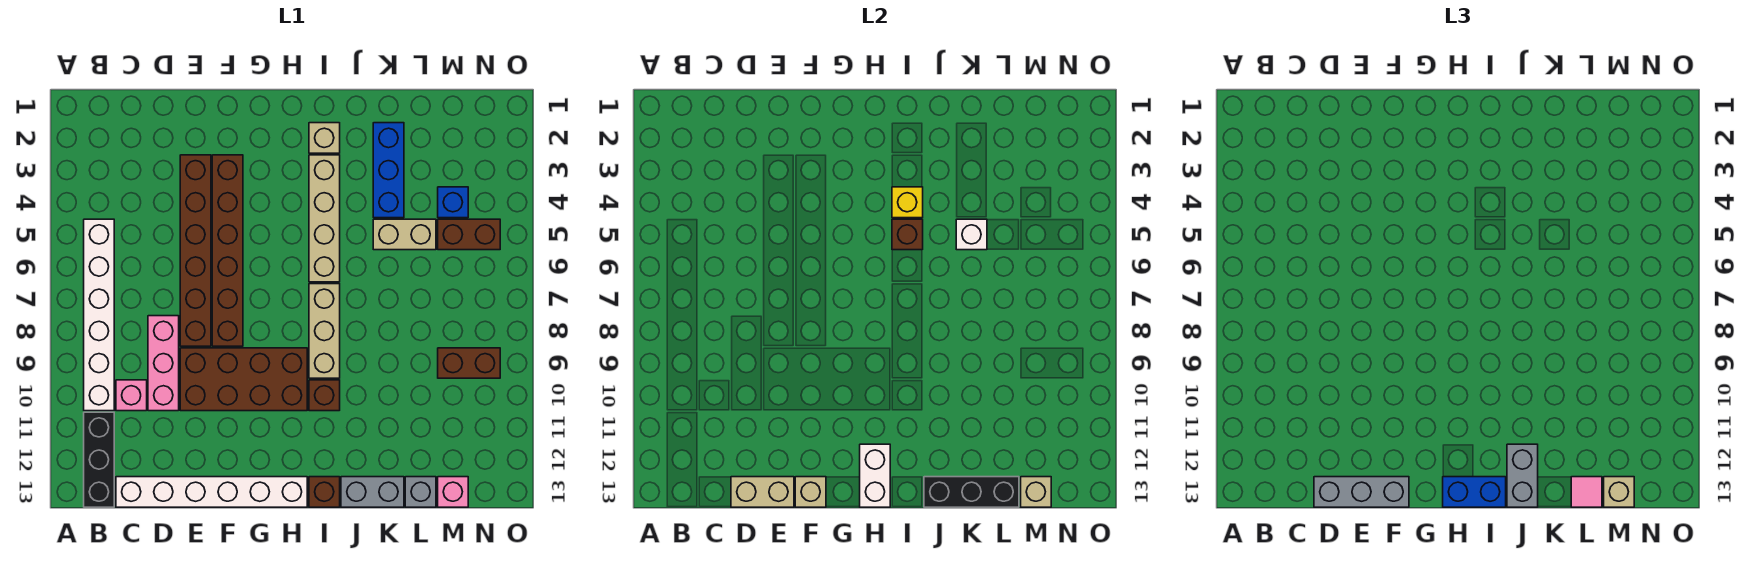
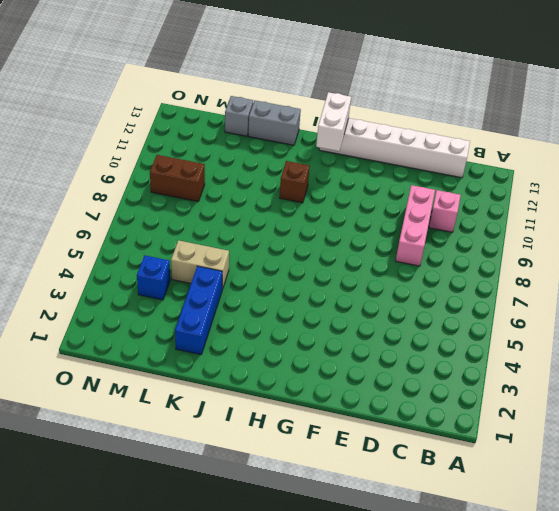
none -> white 1x6 brick [84,219,114,411]
none -> black 1x3 brick [84,412,114,507]
none -> brown 1x6 brick [180,155,211,346]
none -> brown 2x4 brick [180,348,307,411]

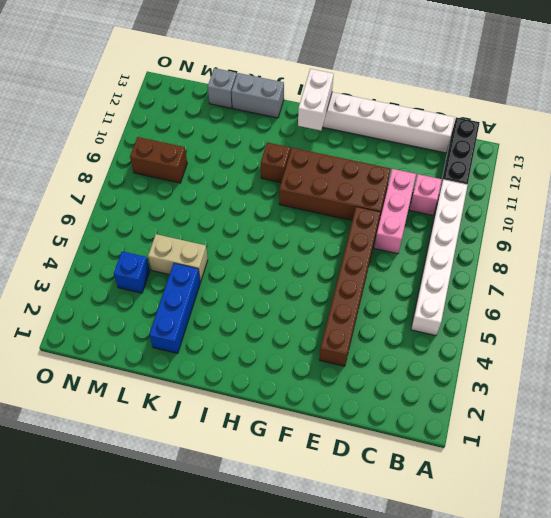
none -> brown 1x6 brick [212,155,243,346]
none -> tan 1x1 brick [309,123,340,153]
none -> tan 1x4 brick [309,155,340,282]
none -> tan 1x3 brick [309,284,340,378]

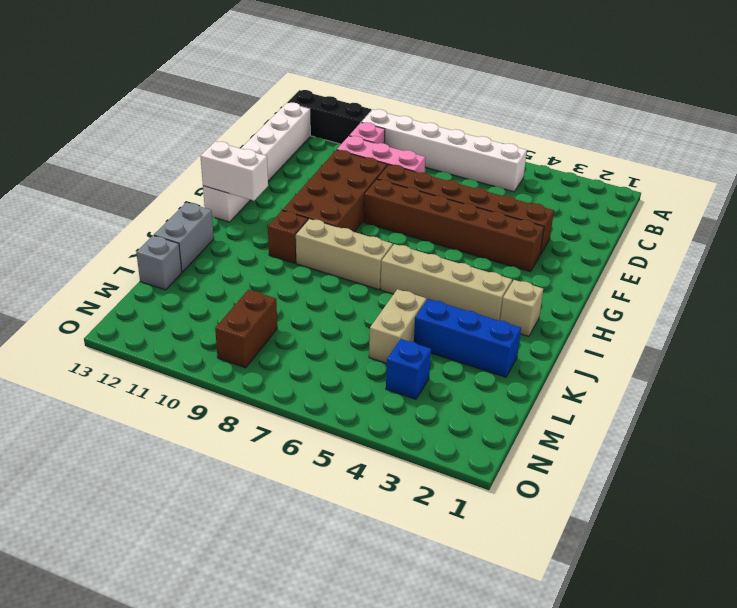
none -> brown 1x1 brick [309,477,340,507]
none -> brown 1x2 brick [438,219,500,250]
none -> pink 1x1 brick [438,477,468,507]
none -> tan 1x2 brick [731,477,794,507]

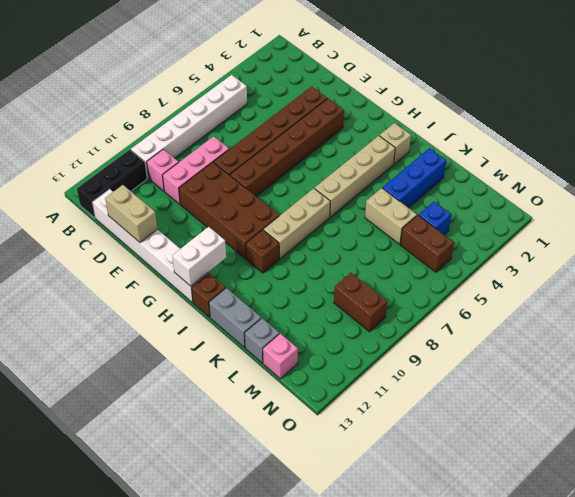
none -> tan 1x1 brick [795,477,826,507]
none -> yellow 1x1 brick [892,187,923,218]
none -> brown 1x1 brick [892,219,923,250]
none -> black 1x3 brick [924,477,1019,507]

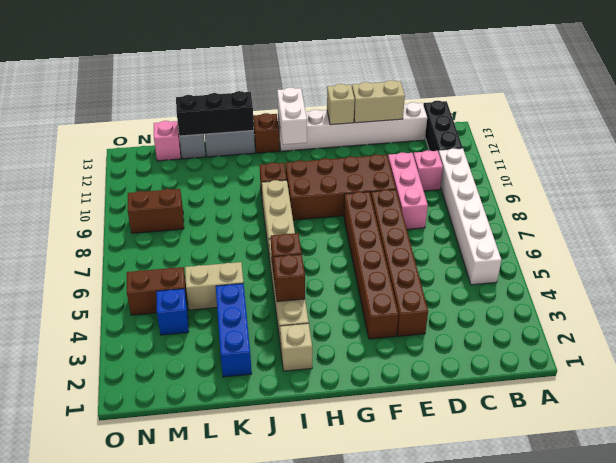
brown 1x1 brick [273,254,305,302] -> yellow 1x1 brick [892,187,923,218]
none -> white 1x1 brick [956,219,987,250]
none -> tan 1x1 brick [1021,477,1051,507]
none -> grey 1x3 brick [1314,477,1409,507]
none -> blue 1x2 brick [1443,477,1506,507]

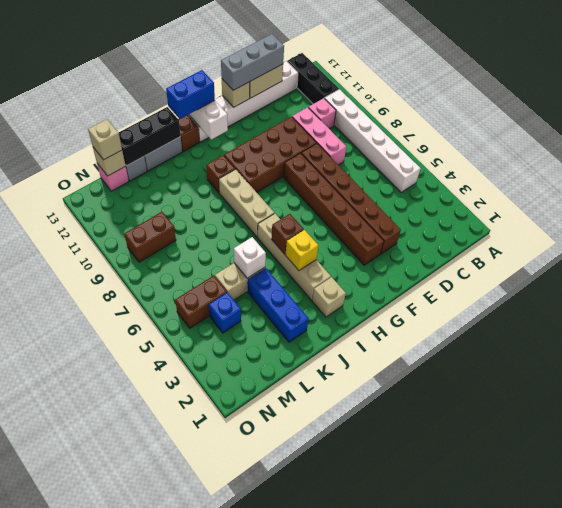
none -> grey 1x2 brick [1507,444,1538,507]
none -> pink 1x1 tile [1571,477,1602,507]

